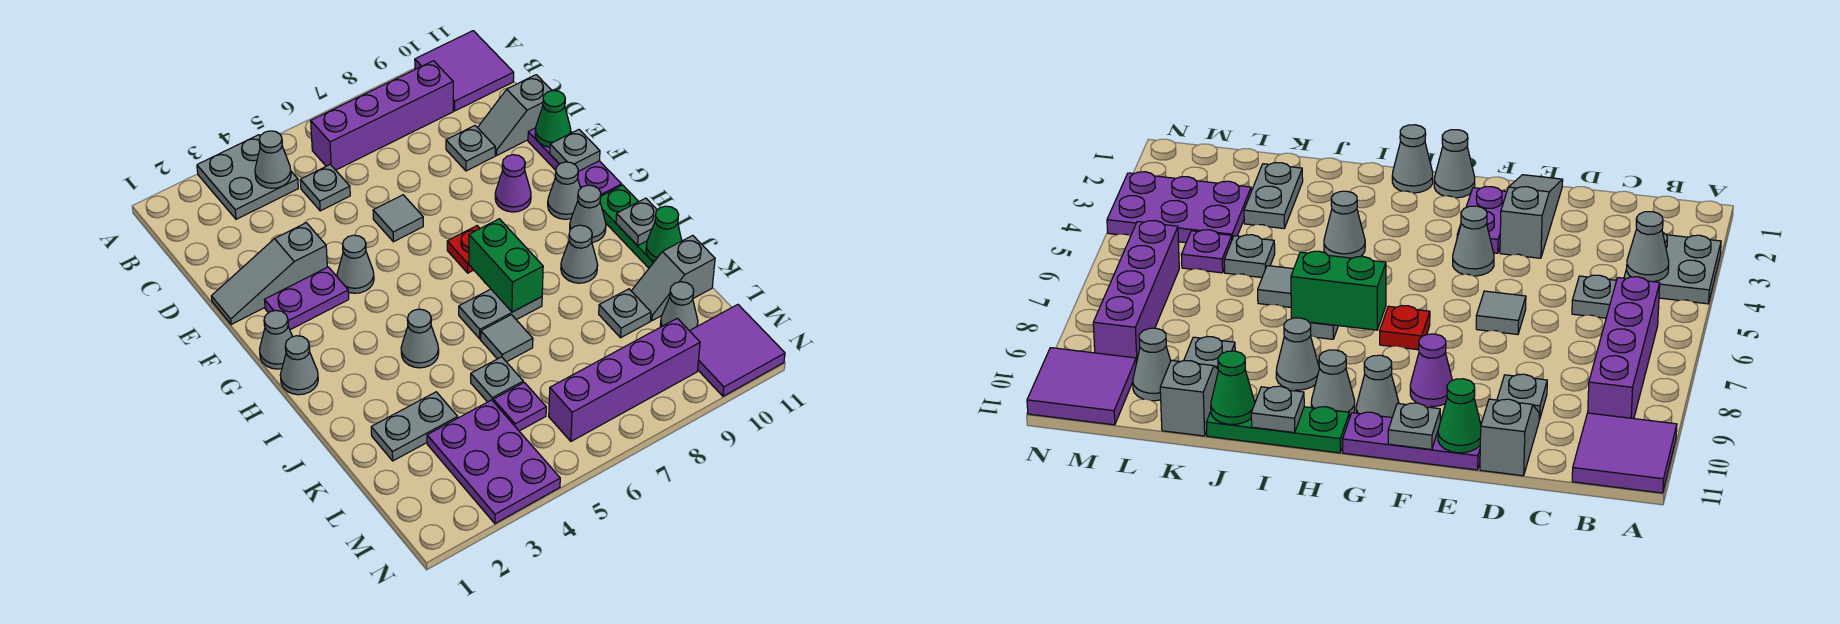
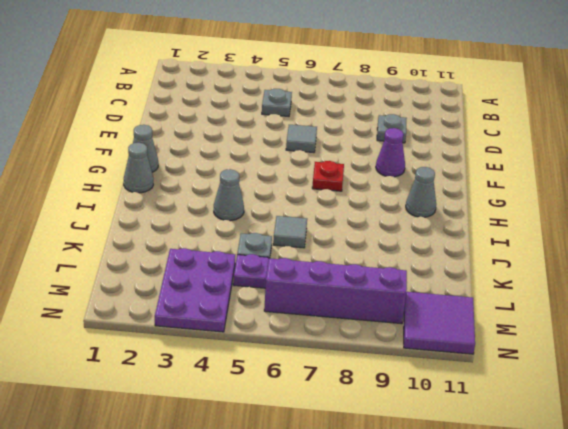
none -> grey 2x2 plate [197,135,298,219]
none -> purple 2x2 tile [415,31,514,111]
none -> purple 1x4 brick [311,61,453,170]
none -> grey 1x2 slope [478,75,552,155]

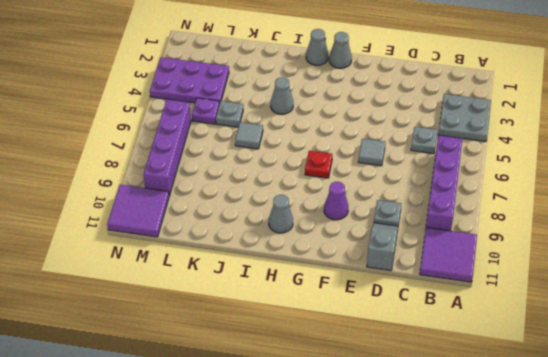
none -> grey 1x3 slope [211,223,327,325]
none -> purple 1x3 plate [528,128,622,196]
none -> purple 1x2 plate [265,267,349,330]
none -> grey 1x1 cone [337,235,374,293]

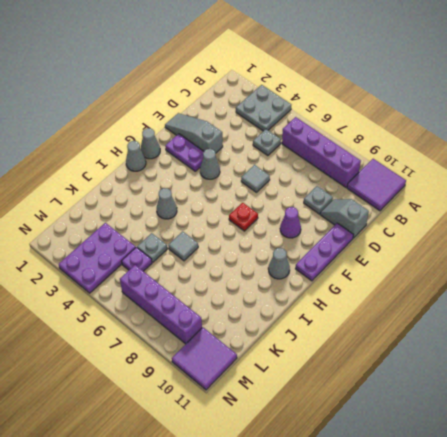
none -> grey 1x1 cone [548,162,581,219]
none -> green 1x3 plate [600,185,654,268]
none -> grey 1x2 plate [459,289,542,339]
none -> grey 1x1 cone [561,225,598,283]

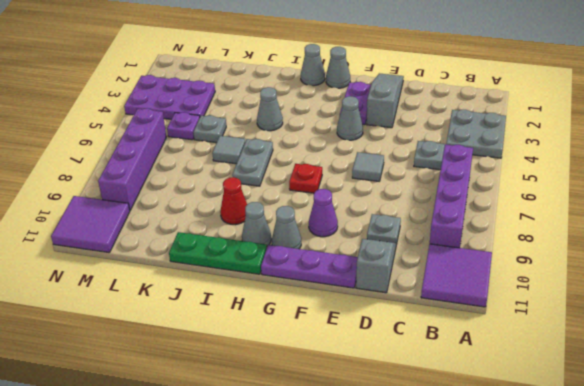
red 1x1 cone [220,177,247,225] -> grey 1x1 cone [561,225,598,283]
none -> grey 1x2 plate [371,392,458,461]
none -> grey 1x1 plate [599,289,651,338]
none -> grey 1x2 slope [632,235,715,321]
none -> grey 1x1 cone [660,282,698,331]

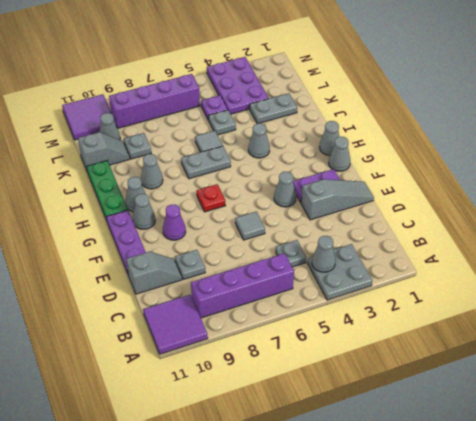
none -> green 1x1 cone [535,91,571,147]
none -> grey 1x1 plate [550,130,600,171]
none -> green 1x2 brick [469,219,543,312]
none -> grey 1x1 plate [616,198,657,246]

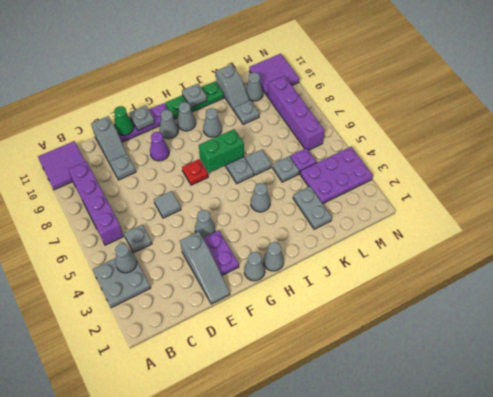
none -> green 1x1 cone [646,206,682,261]

